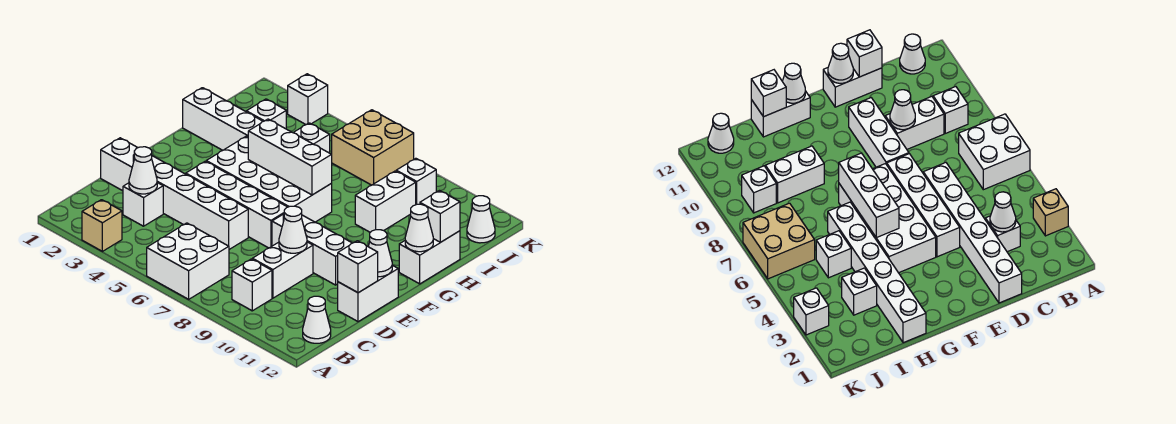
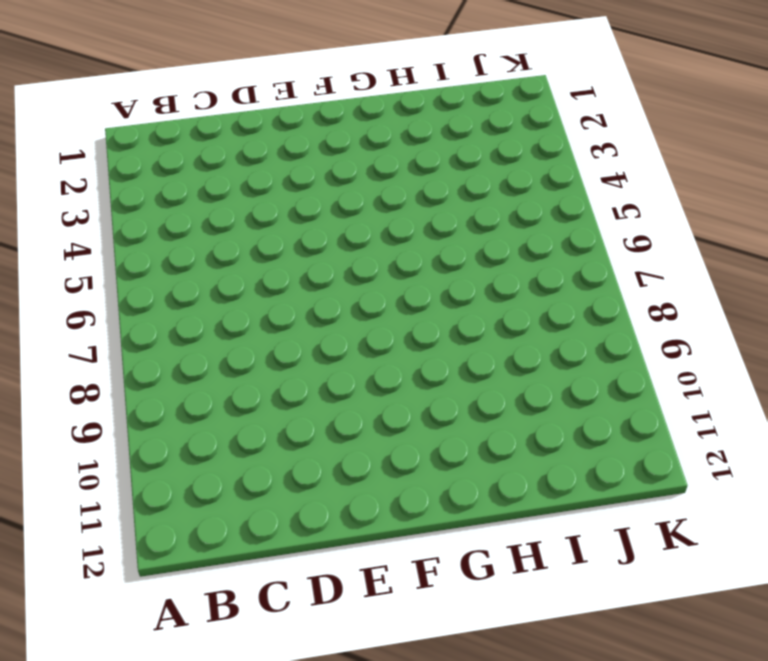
none -> tan 1x1 brick [82,200,122,251]
none -> white 2x2 brick [147,223,229,299]
none -> white 1x1 brick [232,259,272,311]

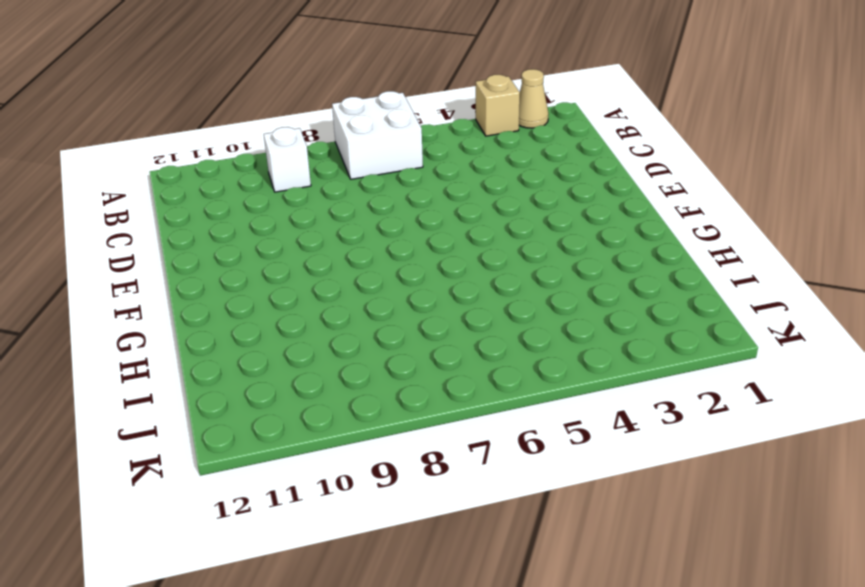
tan 1x1 cone [519,69,549,128] -> none
none -> white 1x1 cone [303,296,331,343]
none -> white 1x1 brick [123,183,163,226]
none -> white 1x2 brick [252,242,313,298]

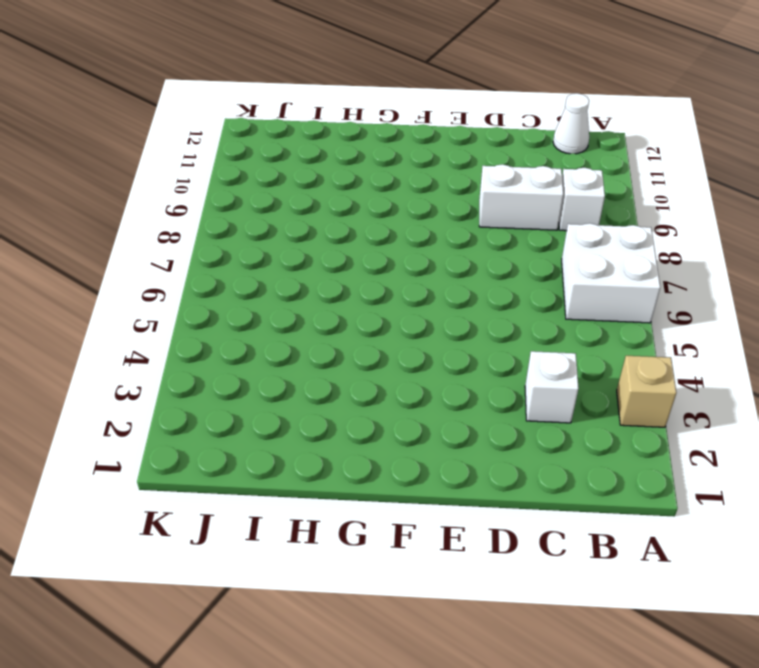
none -> white 1x6 brick [101,138,248,249]
none -> white 1x2 brick [338,265,398,322]
none -> white 1x4 brick [186,161,287,248]

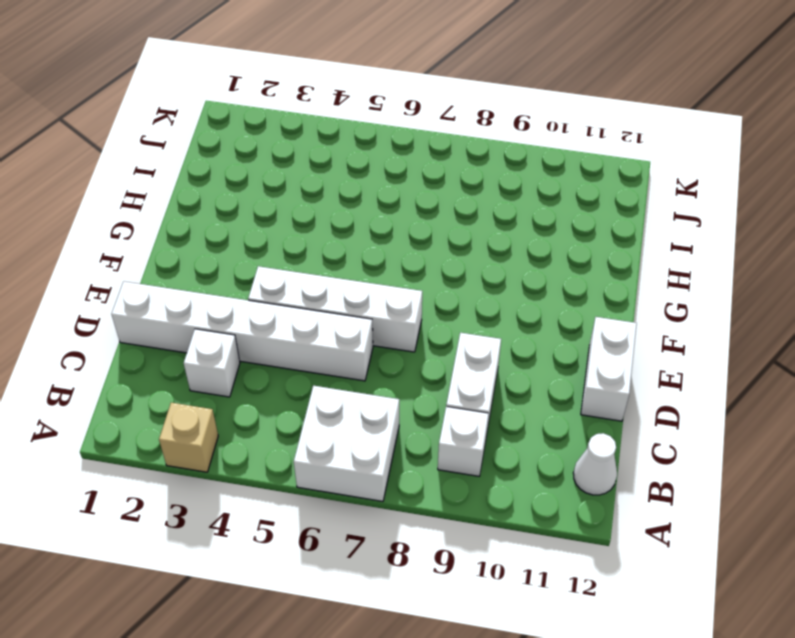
none -> white 1x3 brick [272,214,352,285]
none -> white 2x4 brick [206,136,332,222]
none -> white 1x2 brick [399,231,460,284]

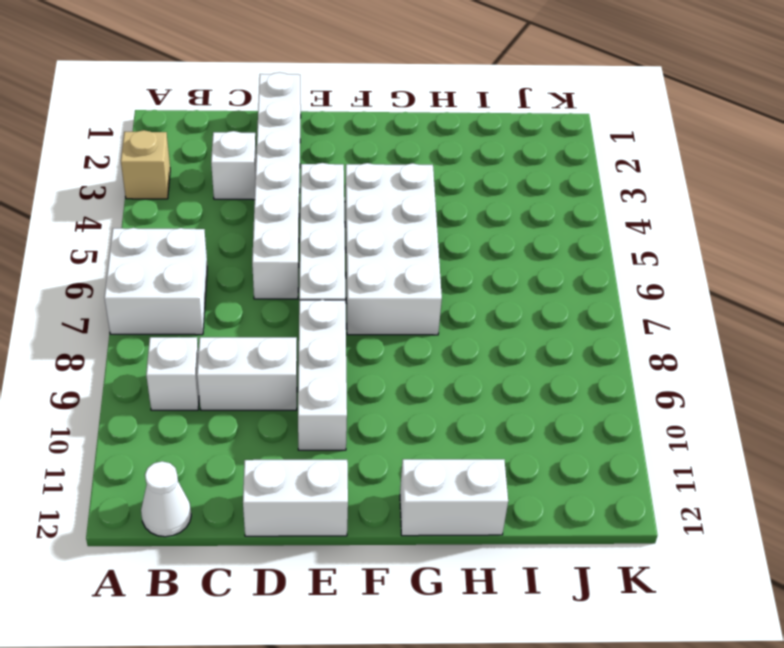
none -> white 1x6 brick [183,88,263,150]
none -> white 1x2 brick [355,171,416,232]
none -> white 1x1 brick [246,99,286,129]

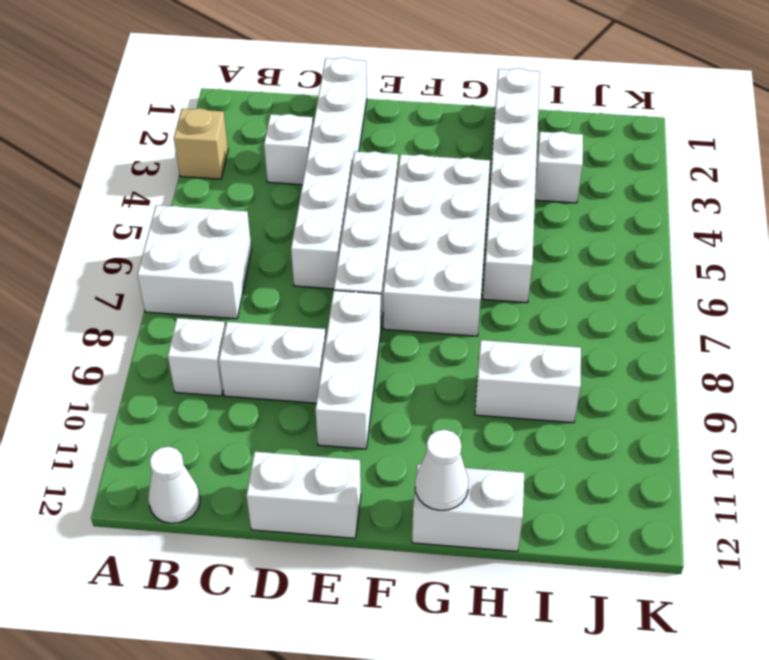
none -> white 1x1 brick [293,123,330,153]
none -> tan 2x2 brick [332,110,414,185]
none -> white 1x1 brick [396,158,436,205]

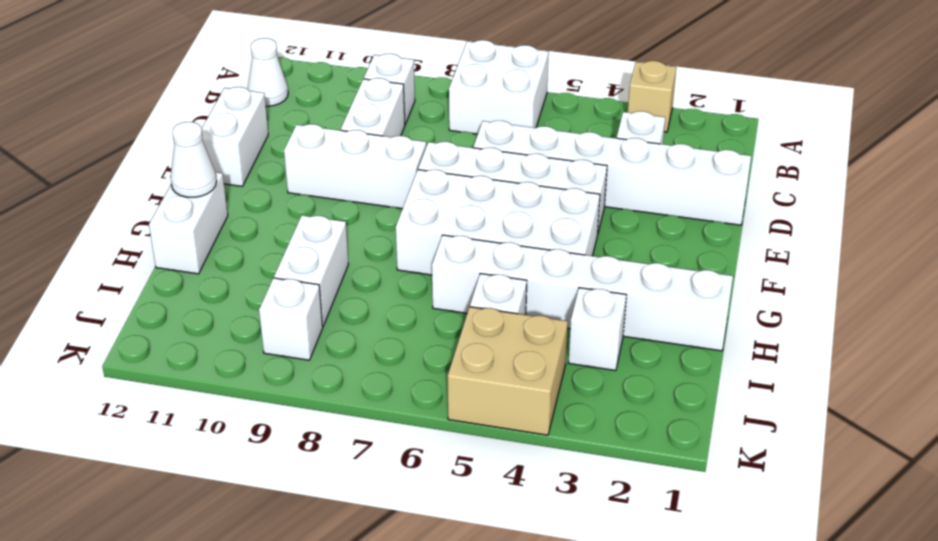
tan 2x2 brick [448,307,568,435] -> tan 2x2 brick moved to [332,110,414,185]
none -> white 1x1 cone [467,196,495,243]
none -> white 1x1 brick [288,74,328,124]
none -> white 1x1 cone [129,147,157,194]

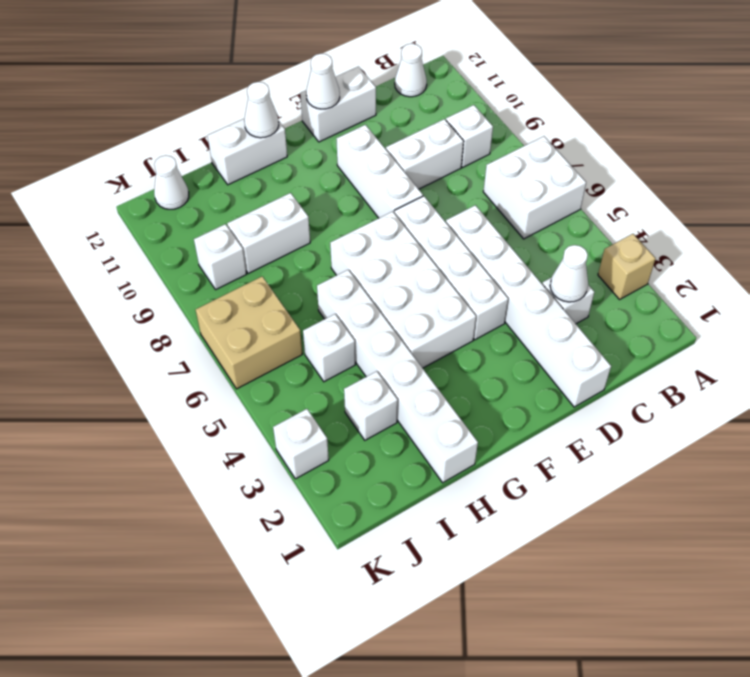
none -> white 1x1 cone [279,206,307,253]
none -> white 1x1 brick [338,241,378,293]
none -> white 1x3 brick [248,119,332,195]

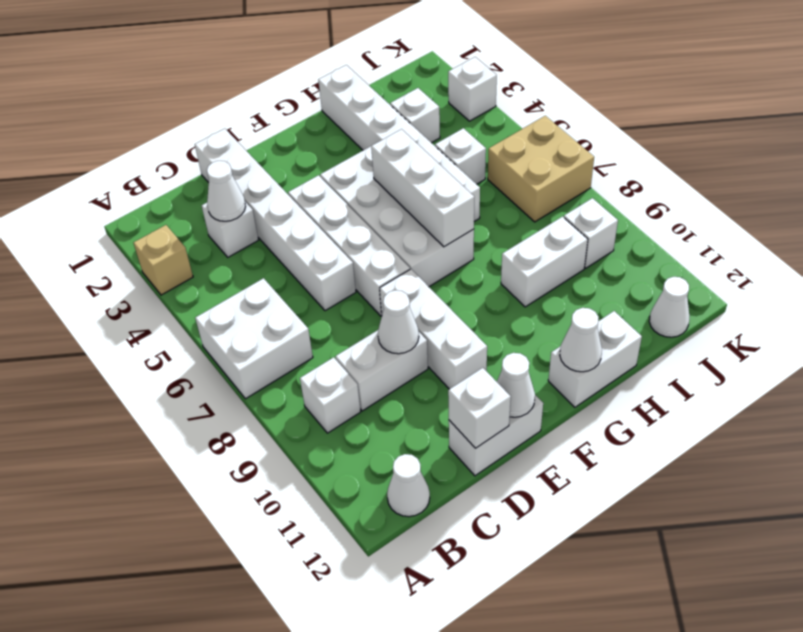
none -> white 1x1 brick [420,191,460,242]

